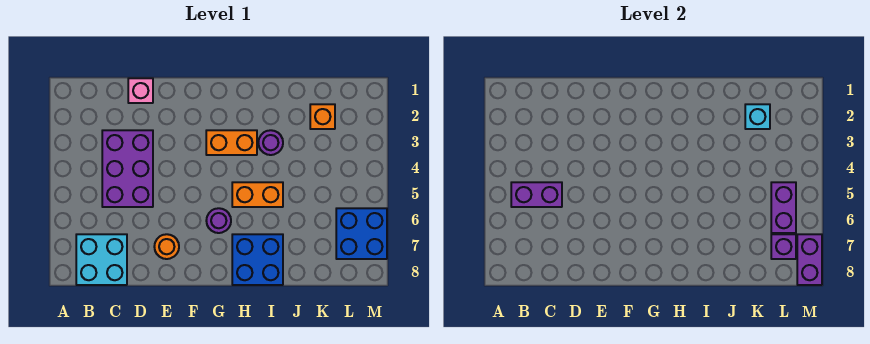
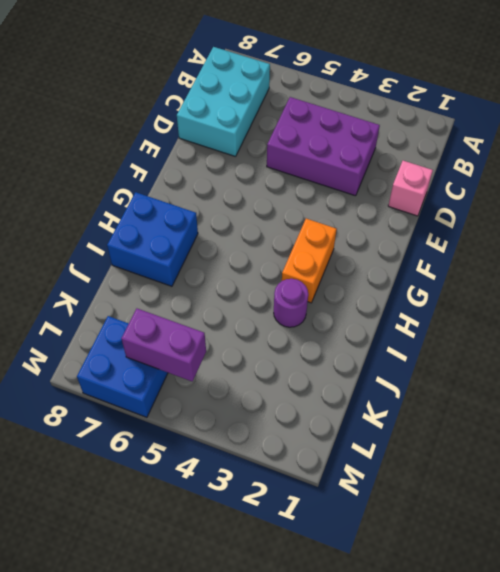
cyan 2x3 brick [177,47,270,157] -> cyan 2x2 brick [76,234,127,285]
none -> orange 1x1 round brick [154,234,179,259]
none -> purple 1x1 round brick [206,208,231,233]
none -> orange 1x2 brick [232,182,283,207]

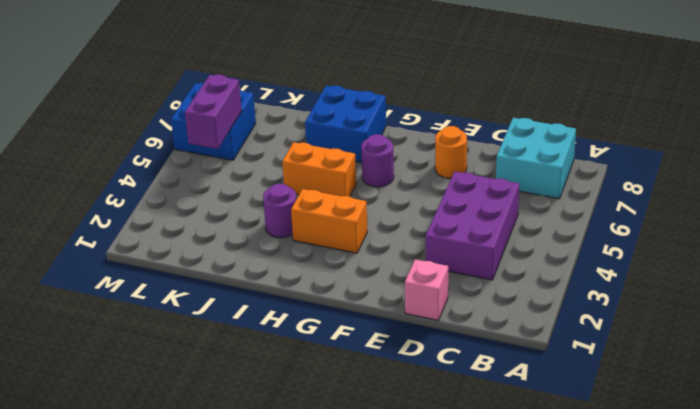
none -> orange 1x1 brick [310,104,335,129]
none -> purple 1x2 brick [511,182,562,207]
none -> cyan 1x1 brick [745,104,770,129]

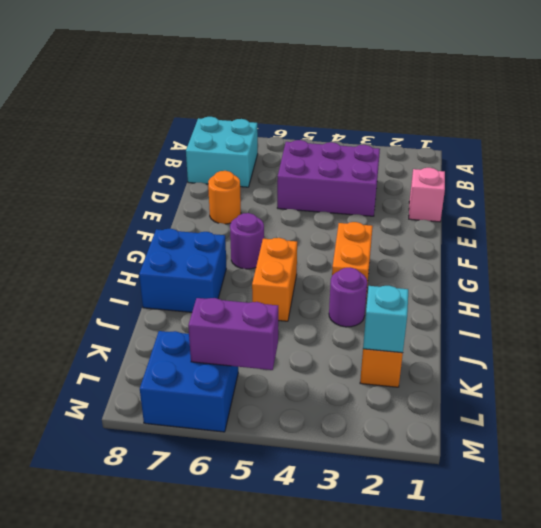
none -> purple 1x2 brick [511,182,562,207]
none -> purple 1x1 brick [771,234,796,259]
none -> purple 1x2 brick [797,234,822,285]

